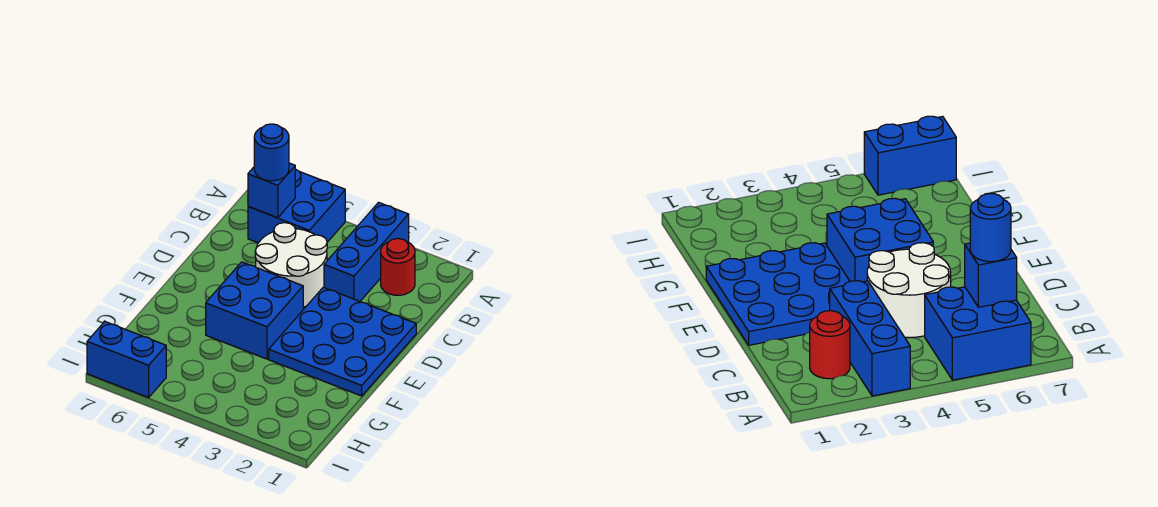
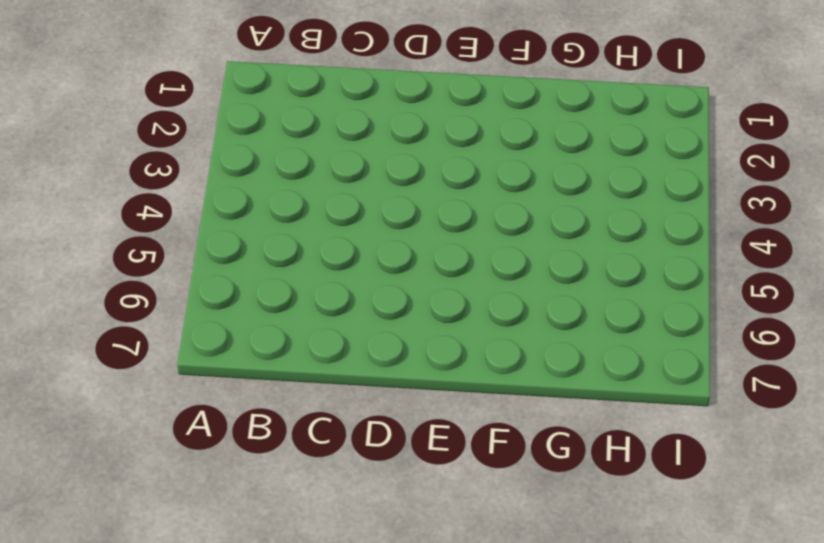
none -> blue 1x3 brick [324,202,409,301]
none -> blue 2x2 brick [248,169,345,243]

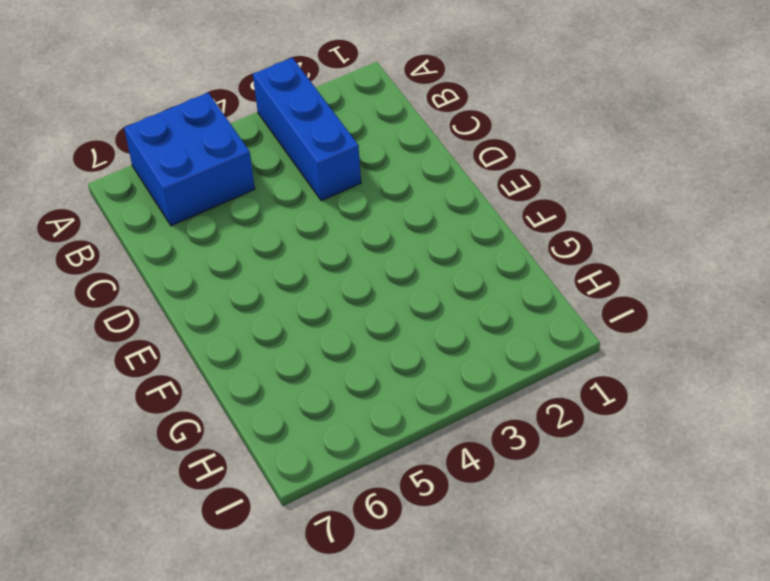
none -> red 1x1 round brick [381,238,415,295]
none -> white 2x2 round brick [255,223,327,307]

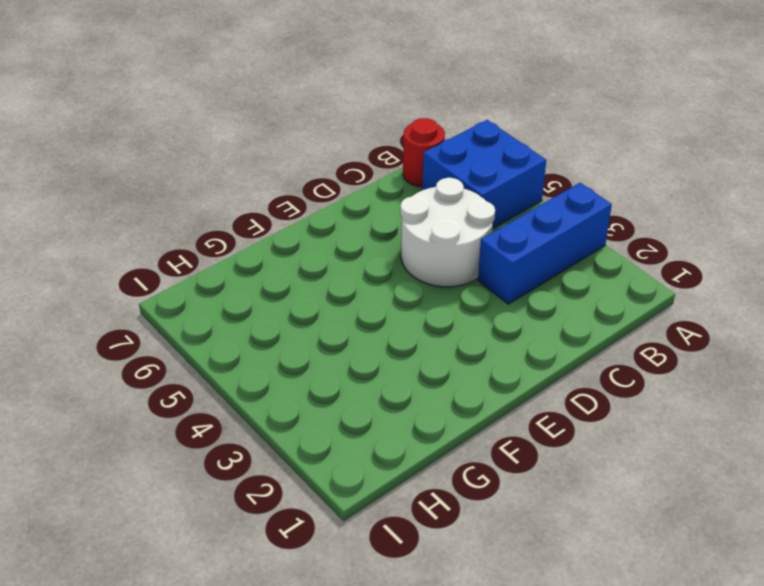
red 1x1 round brick [403,118,445,187] -> red 1x1 round brick moved to [381,238,415,295]
none -> blue 3x3 plate [269,287,416,396]
none -> blue 2x2 brick [206,262,303,359]

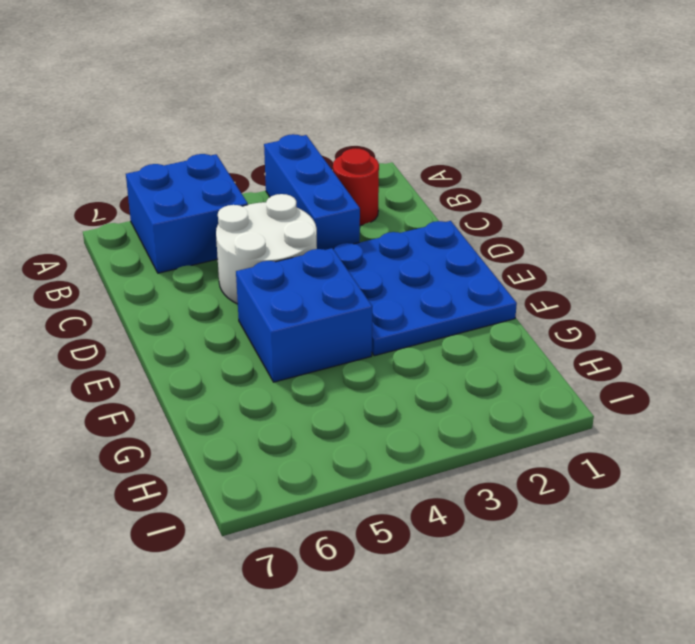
none -> blue 1x2 brick [87,322,166,398]
none -> blue 1x1 brick [248,163,295,218]

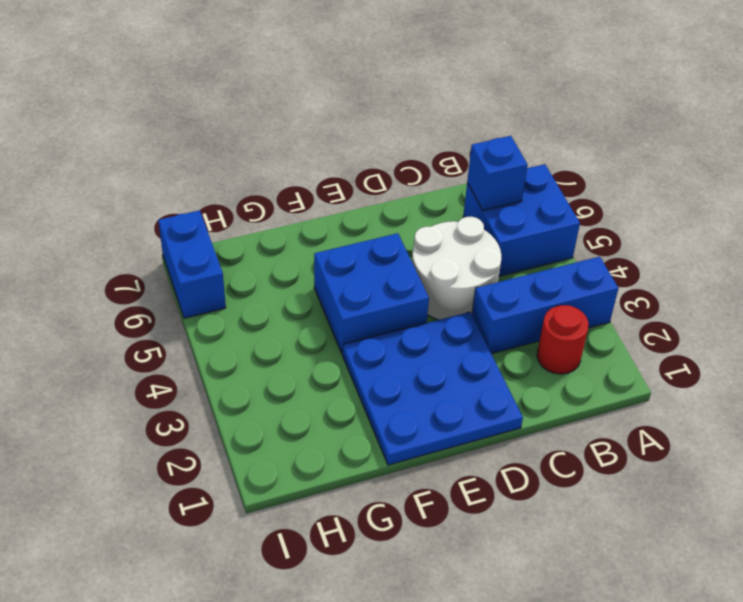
none -> blue 1x1 round brick [254,124,289,181]

